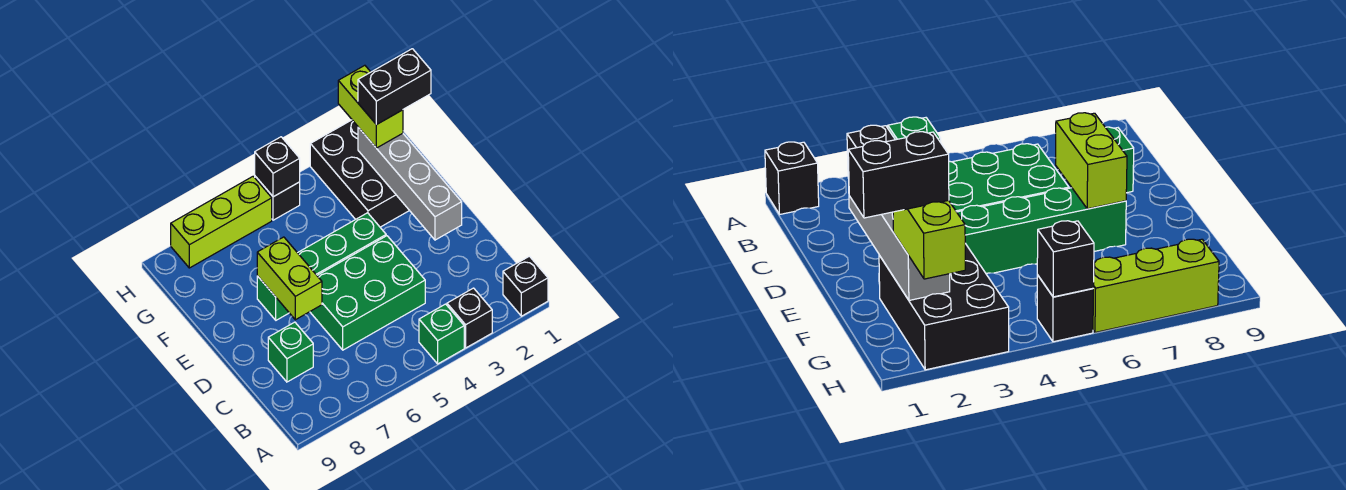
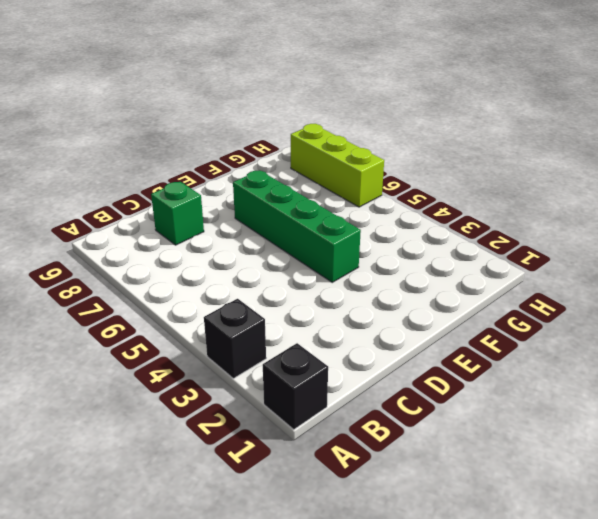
none -> green 1x1 brick [419,304,464,364]
none -> green 2x3 brick [310,236,425,350]
none -> black 2x3 brick [310,120,409,227]

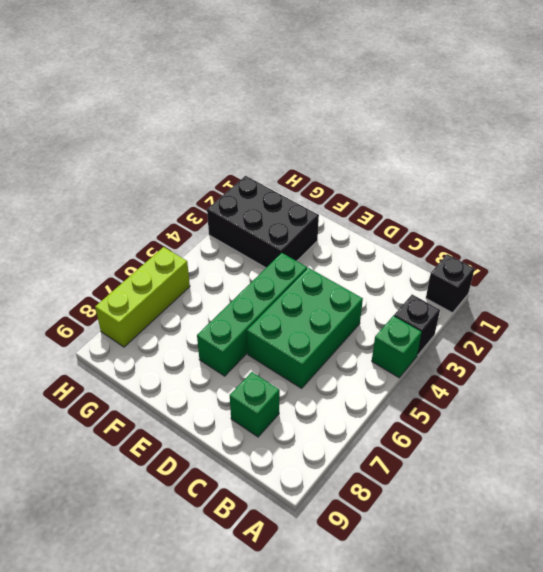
none -> black 1x1 brick [255,176,300,220]
none -> grey 1x4 brick [358,127,462,240]
none -> lime 1x2 brick [257,237,322,320]

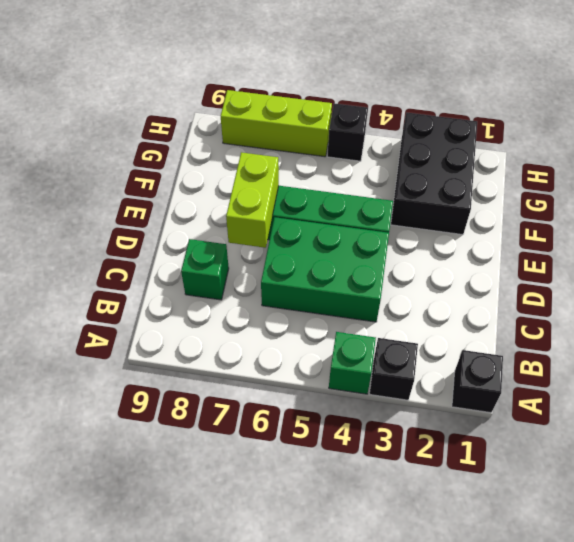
none -> grey 1x4 brick [358,127,462,240]
none -> black 1x1 brick [255,137,300,197]
none -> lime 1x2 brick [338,65,403,148]

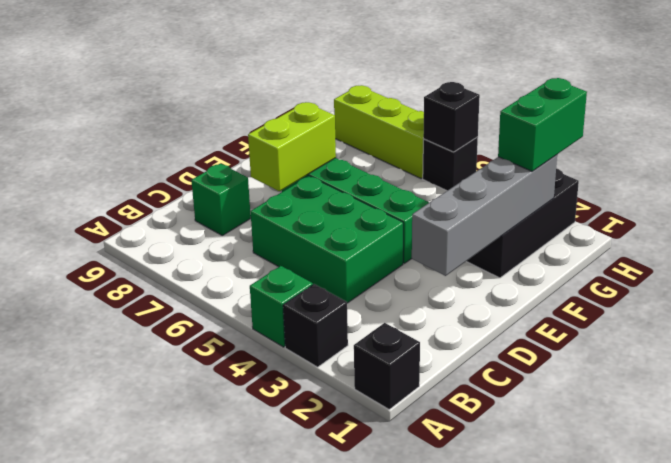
green 1x2 brick [498,78,587,171] -> lime 1x2 brick [338,65,403,148]
none -> black 1x2 brick [358,49,431,125]

